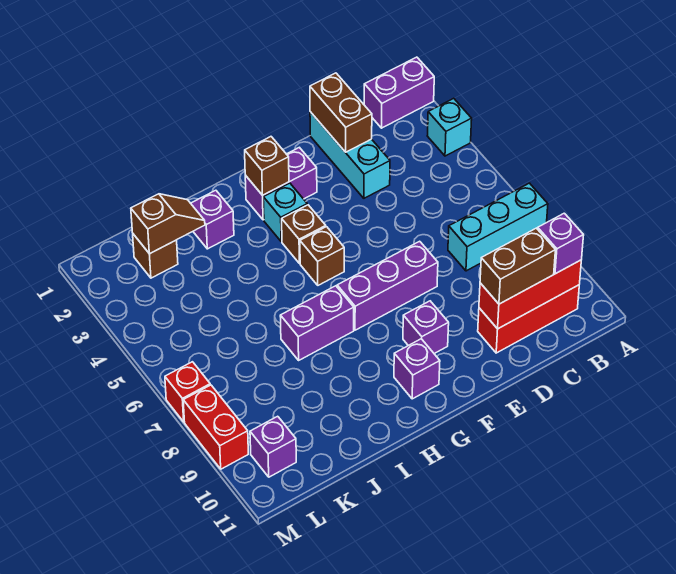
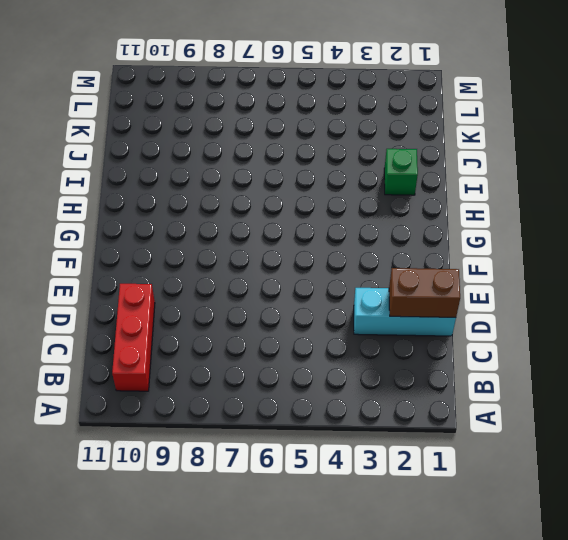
green 1x1 brick [384,149,418,195] -> purple 1x1 brick [191,190,234,249]
none -> purple 1x2 brick [364,57,434,128]
none -> cyan 1x1 brick [427,98,472,156]
none -> cyan 1x3 brick [448,183,548,271]

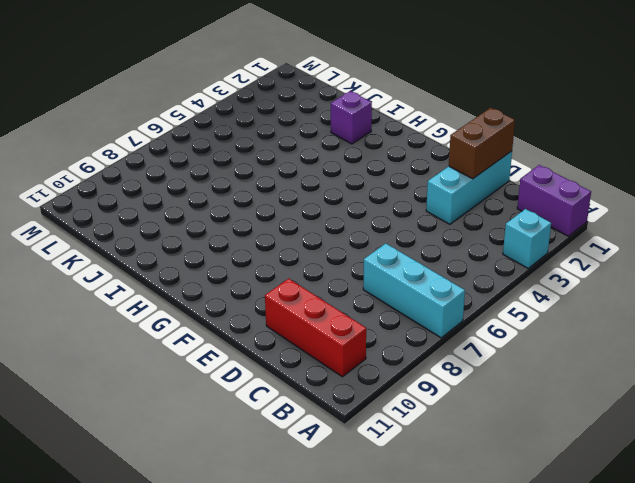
none -> purple 1x3 brick [337,241,438,330]
none -> purple 1x2 brick [245,147,317,220]
none -> purple 1x1 brick [403,301,449,354]

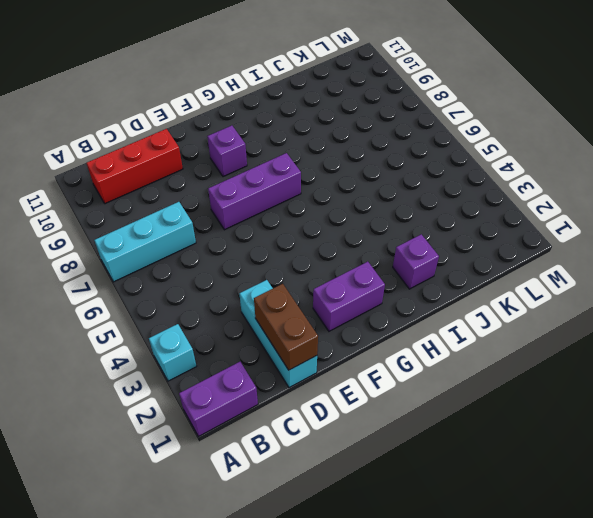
none -> cyan 1x1 brick [263,183,307,242]
none -> brown 1x1 brick [282,205,326,264]
none -> brown 1x1 brick [300,227,344,285]

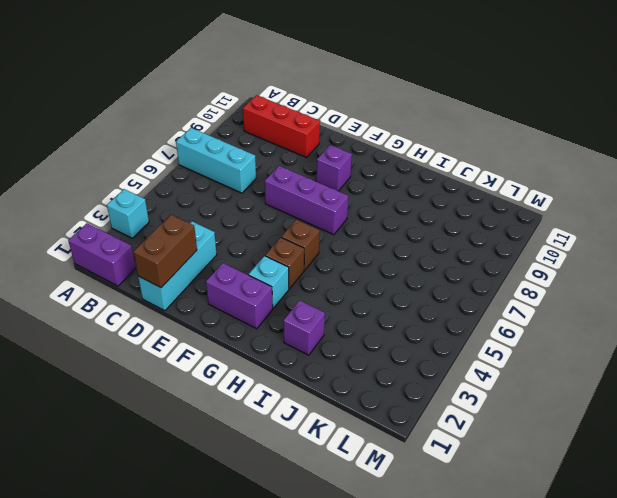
none -> purple 1x1 brick [394,339,440,399]
none -> purple 1x2 brick [280,286,354,360]
none -> brown 1x1 brick [133,234,178,278]

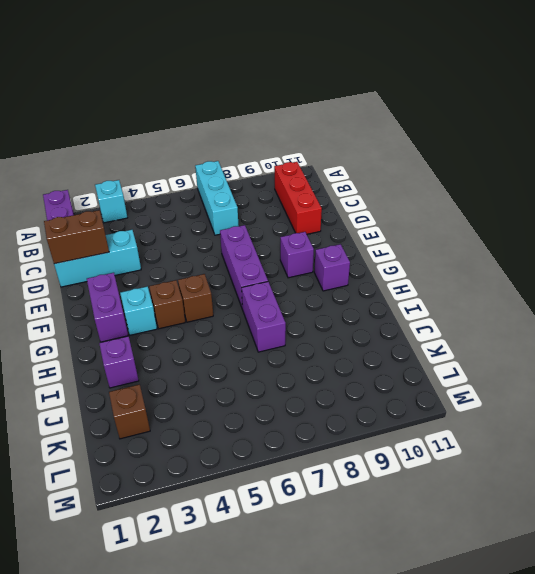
none -> purple 1x1 brick [250,416,296,477]
none -> red 1x1 brick [165,362,210,422]
none -> red 1x2 brick [183,385,248,469]

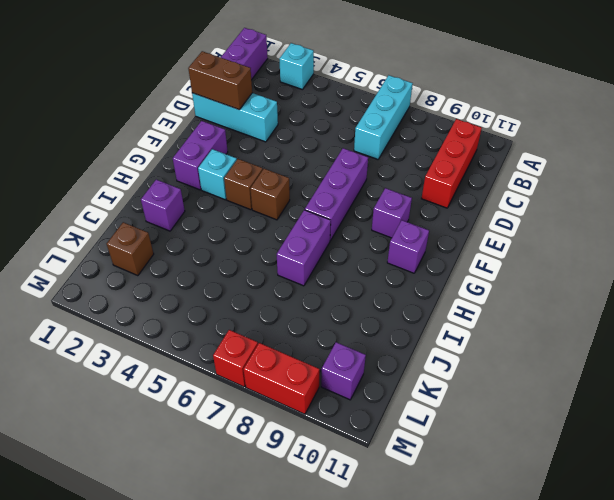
none -> red 1x3 brick [479,260,581,329]
none -> brown 1x1 brick [245,137,289,195]
none -> brown 1x2 slope [131,194,205,254]

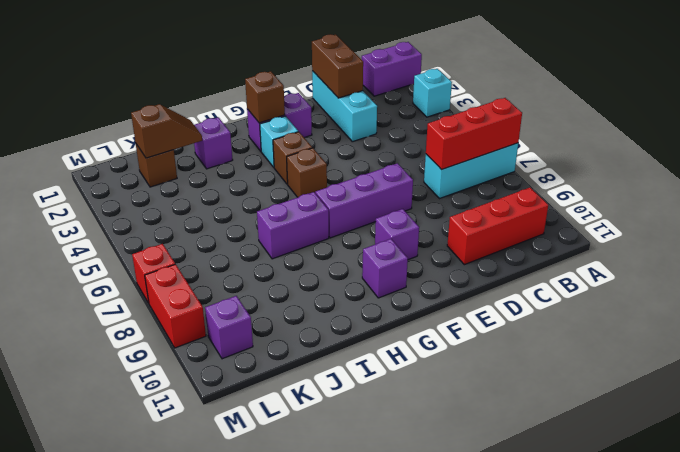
red 1x3 brick [426,98,522,170] -> red 1x3 brick moved to [479,260,581,329]
none -> purple 1x1 brick [538,213,584,274]
none -> brown 1x2 brick [480,228,555,304]

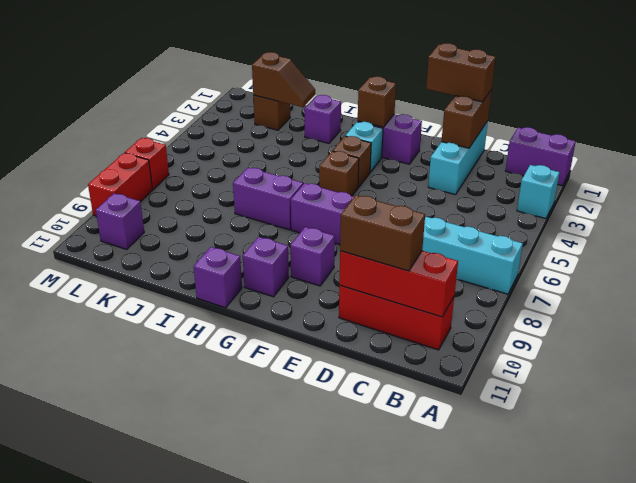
brown 1x2 brick [426,43,496,102] -> none
purple 1x1 brick [194,247,242,308] -> purple 1x1 brick moved to [538,213,584,274]

